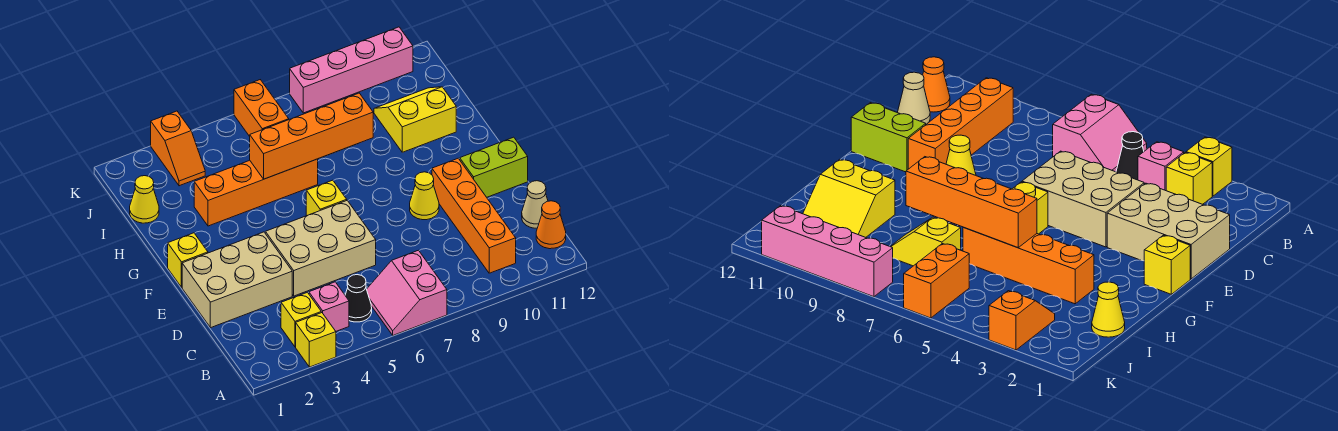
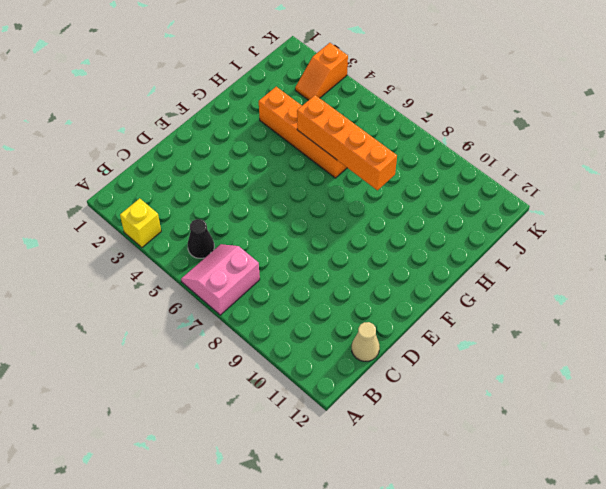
none -> yellow 1x1 brick [281,292,321,347]
none -> pink 1x1 brick [309,282,349,331]
none -> orange 1x4 brick [432,158,516,273]

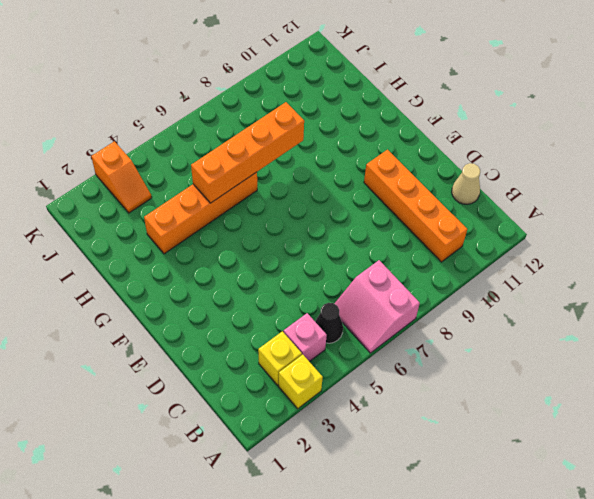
none -> orange 1x1 cone [536,201,566,249]
none -> tan 2x3 brick [182,232,292,328]
none -> tan 2x3 brick [265,201,376,296]

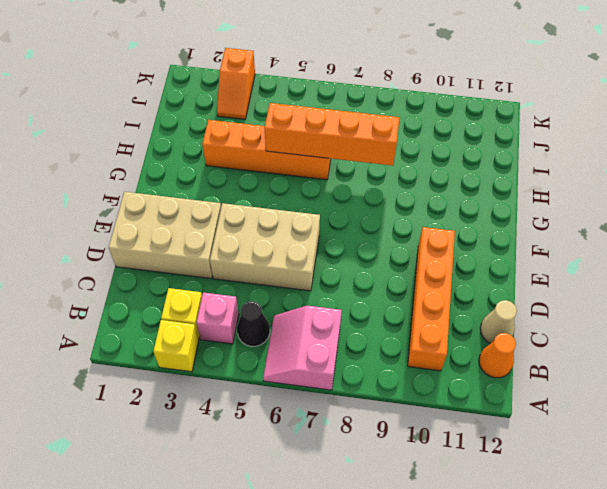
none -> yellow 1x1 cone [410,172,439,220]
none -> lime 1x2 brick [460,137,528,197]
none -> yellow 1x1 brick [168,233,208,287]

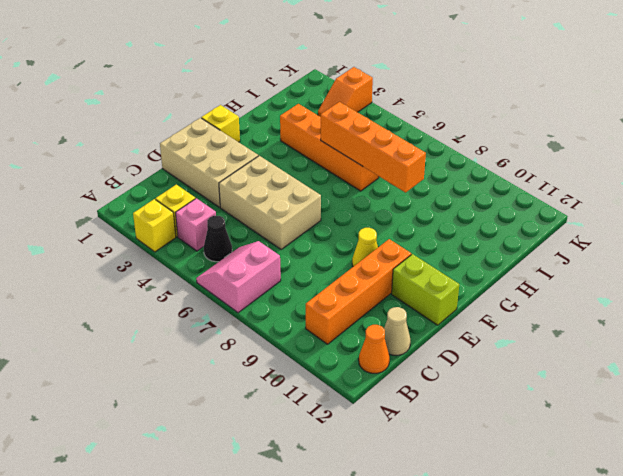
none -> yellow 1x1 brick [306,180,347,216]
none -> yellow 2x2 slope [374,87,456,152]
none -> yellow 1x1 cone [130,176,159,223]

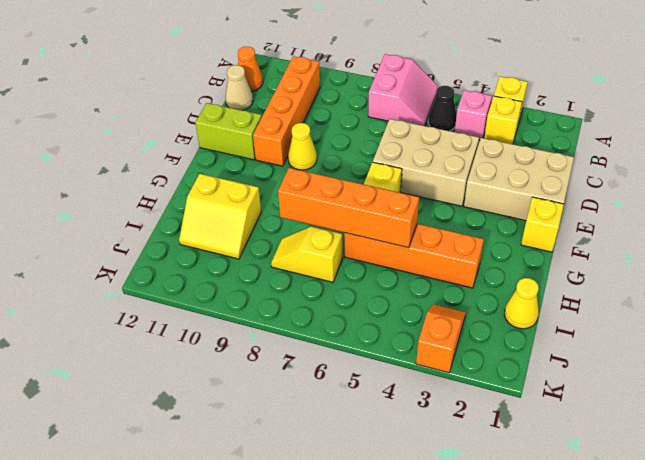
none -> orange 1x2 brick [234,80,289,136]
none -> pink 1x4 brick [290,27,413,113]

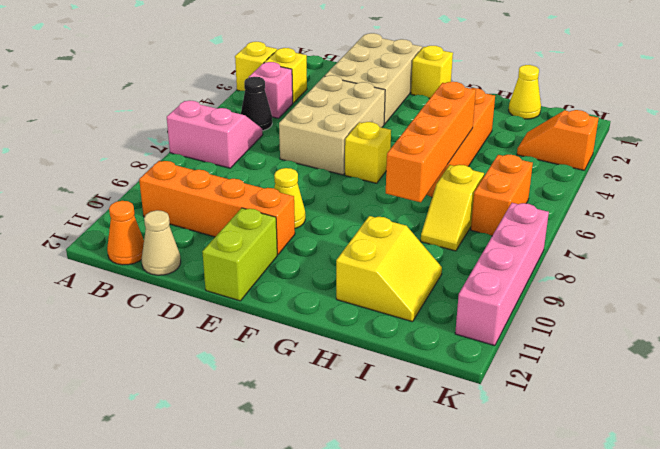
orange 1x2 brick [471,155,533,236] -> orange 1x2 brick turned to [234,80,289,136]

